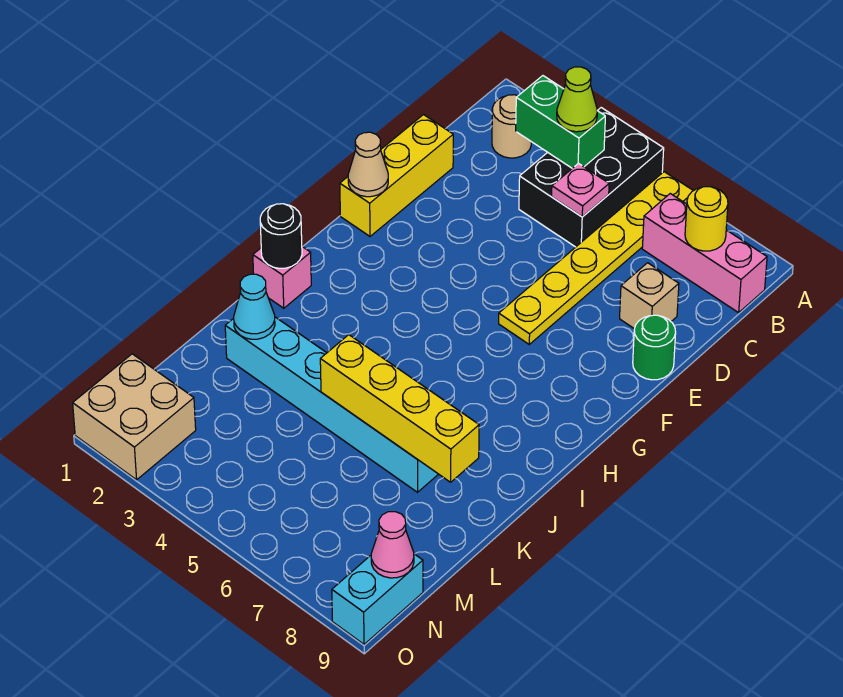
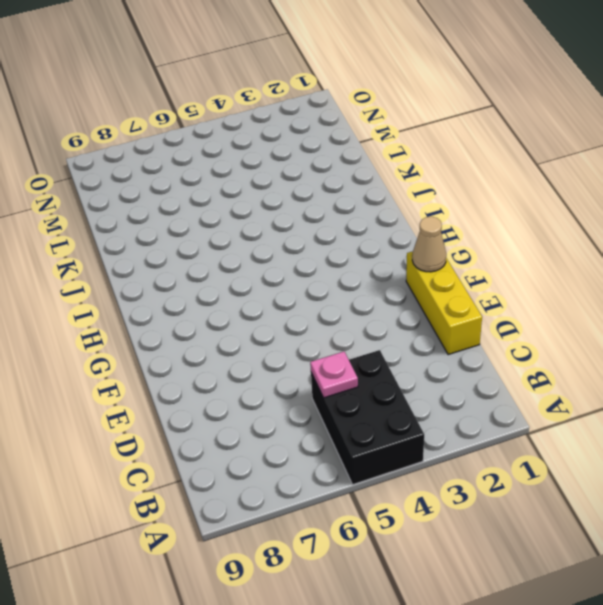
none -> yellow 1x6 plate [499,172,693,344]
none -> tan 1x1 round brick [492,95,531,158]
none -> pink 1x3 brick [642,194,767,313]

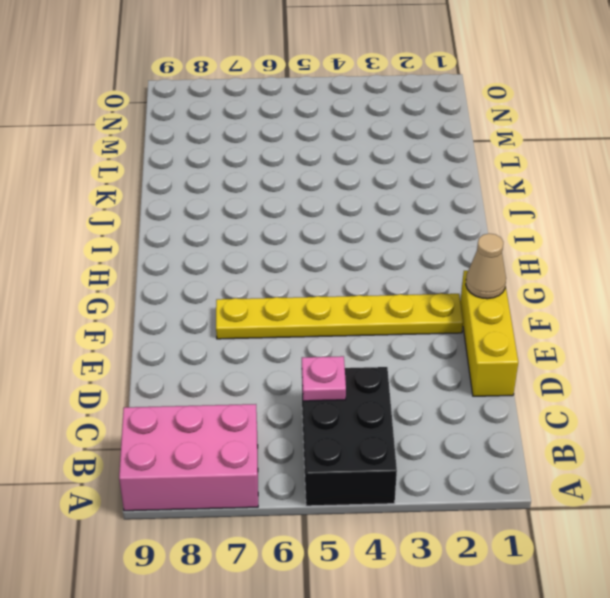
pink 2x3 brick [119,404,258,511] -> pink 1x3 brick [642,194,767,313]
yellow 1x6 plate [216,293,463,339] -> yellow 1x6 plate turned to [499,172,693,344]
none -> tan 1x1 round brick [492,95,531,158]
none -> tan 1x1 brick [620,263,679,329]
none -> green 1x1 round brick [633,315,676,380]

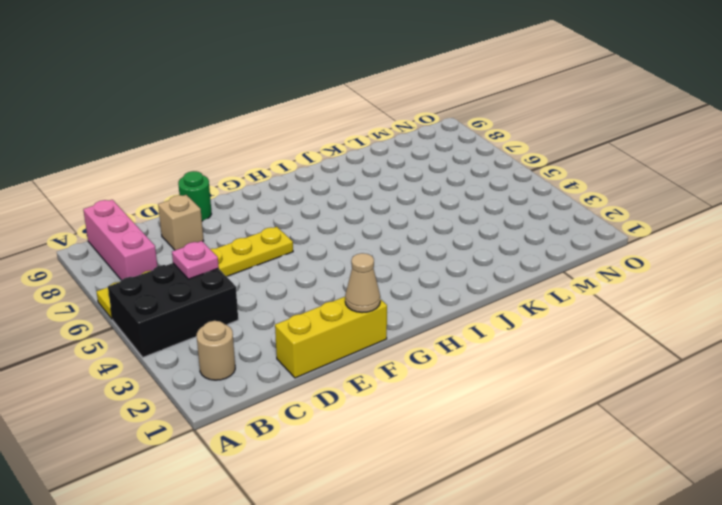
none -> pink 1x1 brick [253,247,311,308]
none -> cyan 1x6 brick [225,317,438,492]
none -> tan 2x2 brick [73,354,196,480]

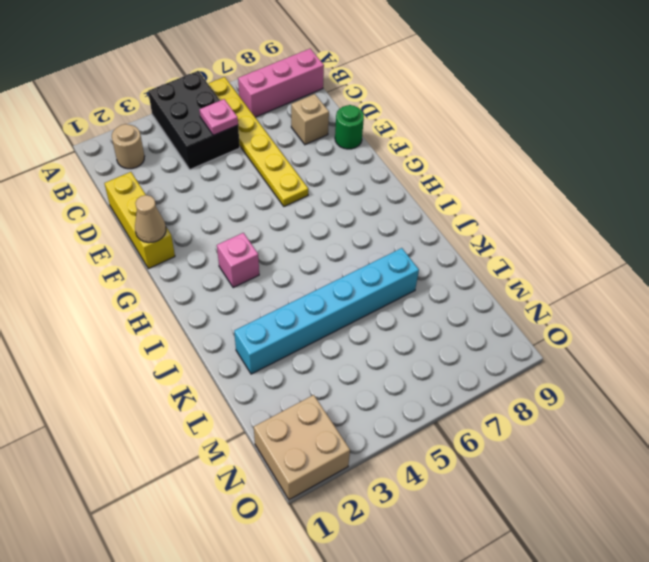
pink 1x1 brick [217,233,259,288] -> pink 1x1 brick moved to [253,247,311,308]
none -> cyan 1x2 brick [332,554,423,644]
none -> green 1x2 brick [516,76,605,168]
none -> yellow 1x1 round brick [685,187,728,251]

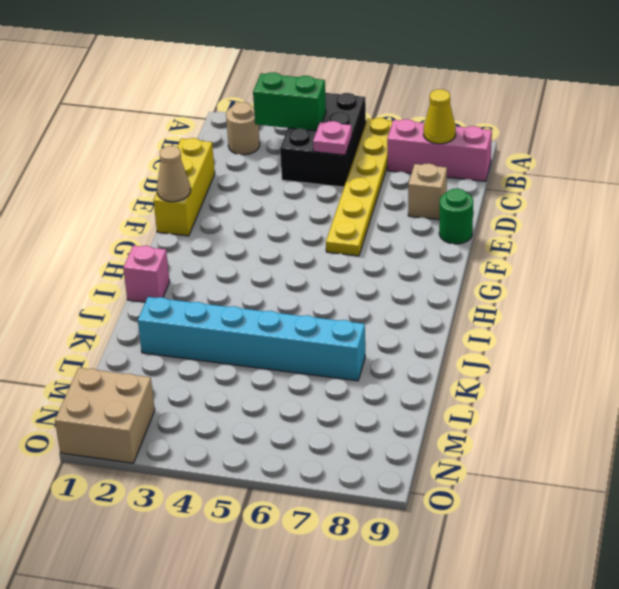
yellow 1x1 cone [424,89,456,144] -> yellow 1x1 round brick [685,187,728,251]
none -> cyan 1x2 brick [332,554,423,644]
none -> black 1x1 round brick [260,204,302,268]
none -> cyan 1x1 cone [234,274,275,339]

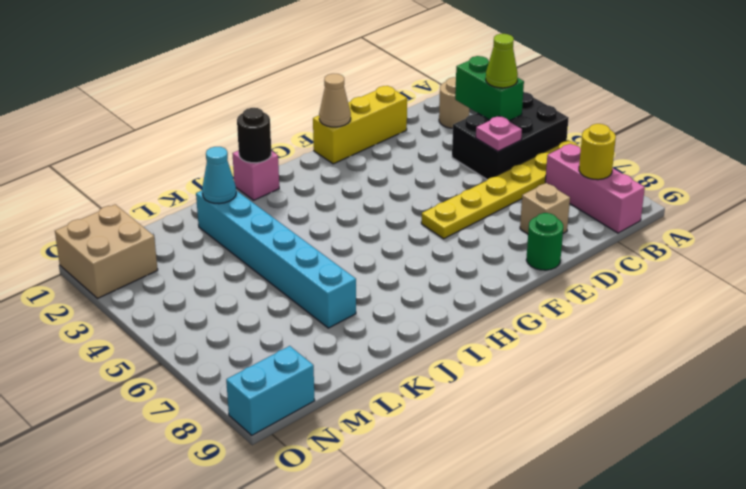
none -> yellow 1x4 brick [320,335,479,482]
none -> pink 1x1 cone [371,512,414,578]

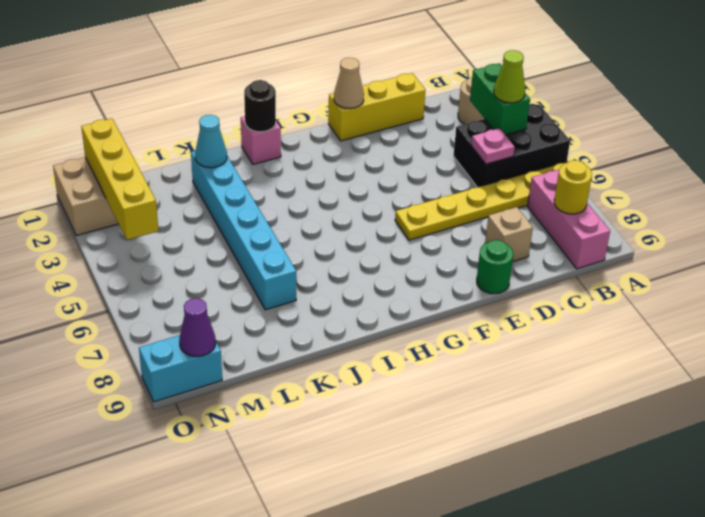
yellow 1x4 brick [81,118,159,240] -> yellow 1x4 brick moved to [320,335,479,482]
purple 1x1 cone [179,298,216,357] -> pink 1x1 cone [371,512,414,578]

